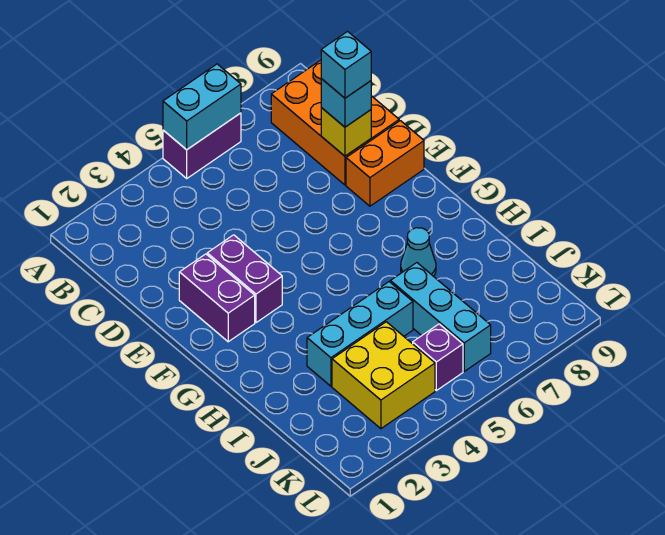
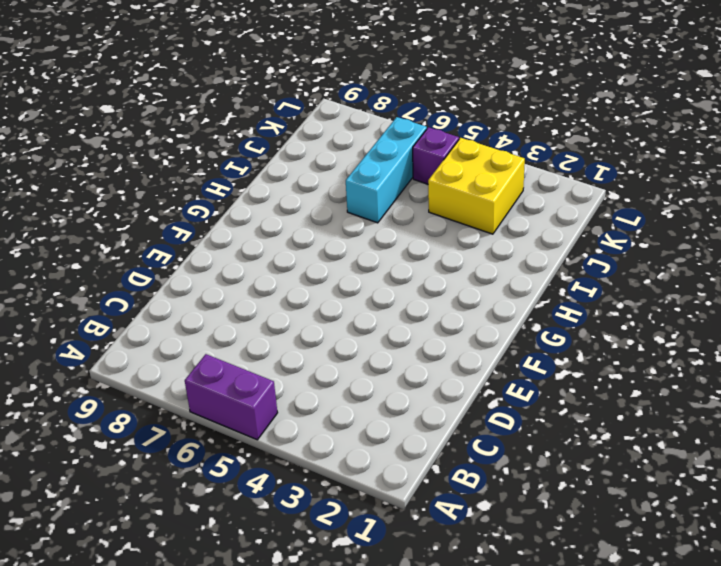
none -> orange 2x3 brick [271,60,399,185]
none -> purple 1x2 brick [179,254,255,342]
none -> purple 1x2 brick [207,235,282,323]

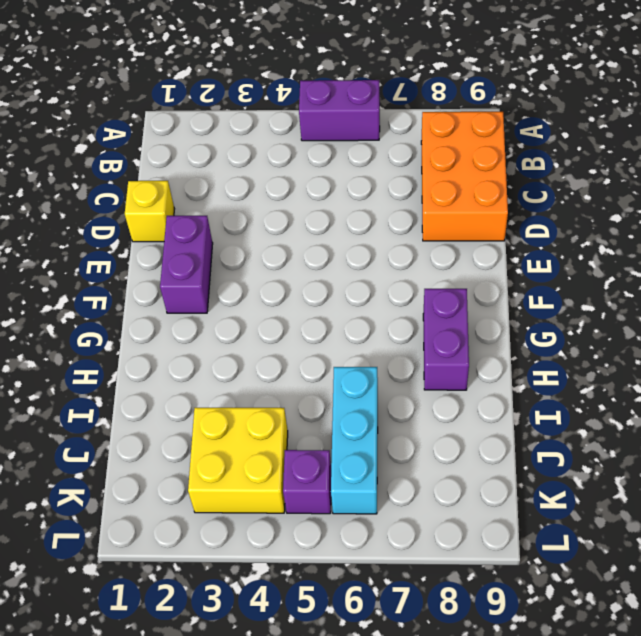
yellow 1x1 brick [125,181,174,242] -> yellow 1x1 brick moved to [321,108,371,156]
purple 1x2 brick [423,289,469,390] -> purple 1x2 brick moved to [207,235,282,323]
none -> orange 1x2 brick [346,121,424,206]
none -> cyan 1x1 cone [401,228,436,276]
none -> cyan 1x3 brick [307,282,413,386]

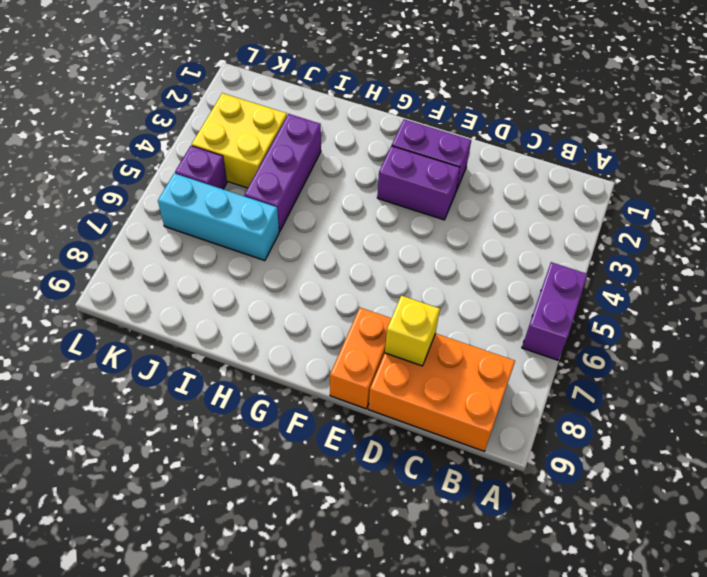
purple 1x3 brick [244,114,321,231] -> cyan 1x3 brick [307,282,413,386]
none -> cyan 1x1 cone [401,228,436,276]
none -> cyan 1x2 brick [163,64,241,150]
none -> cyan 1x1 brick [321,79,371,127]

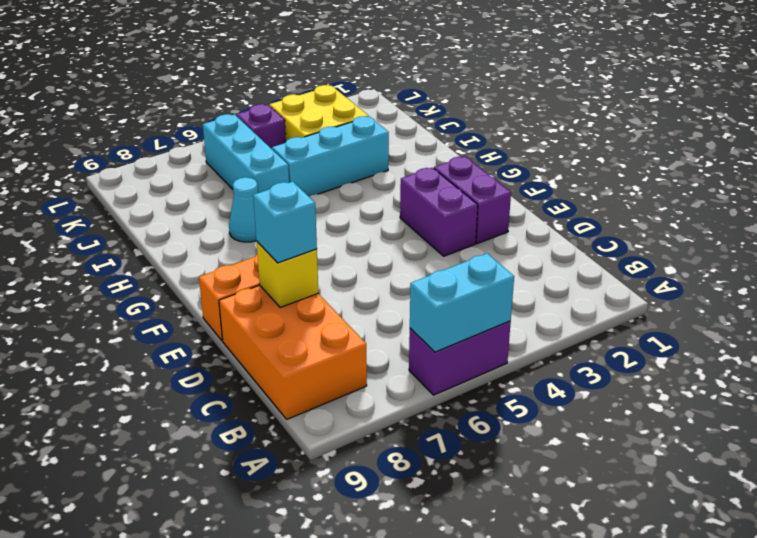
none -> cyan 1x1 brick [321,32,371,98]

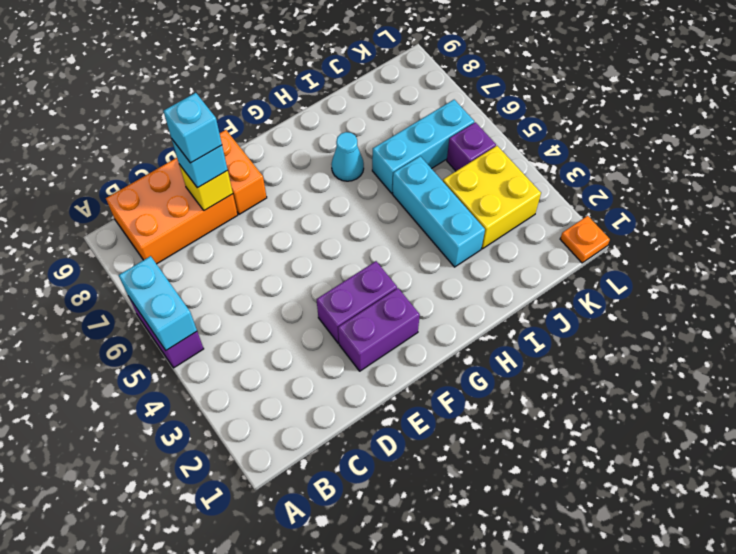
orange 1x1 plate [560,216,610,263] -> none

